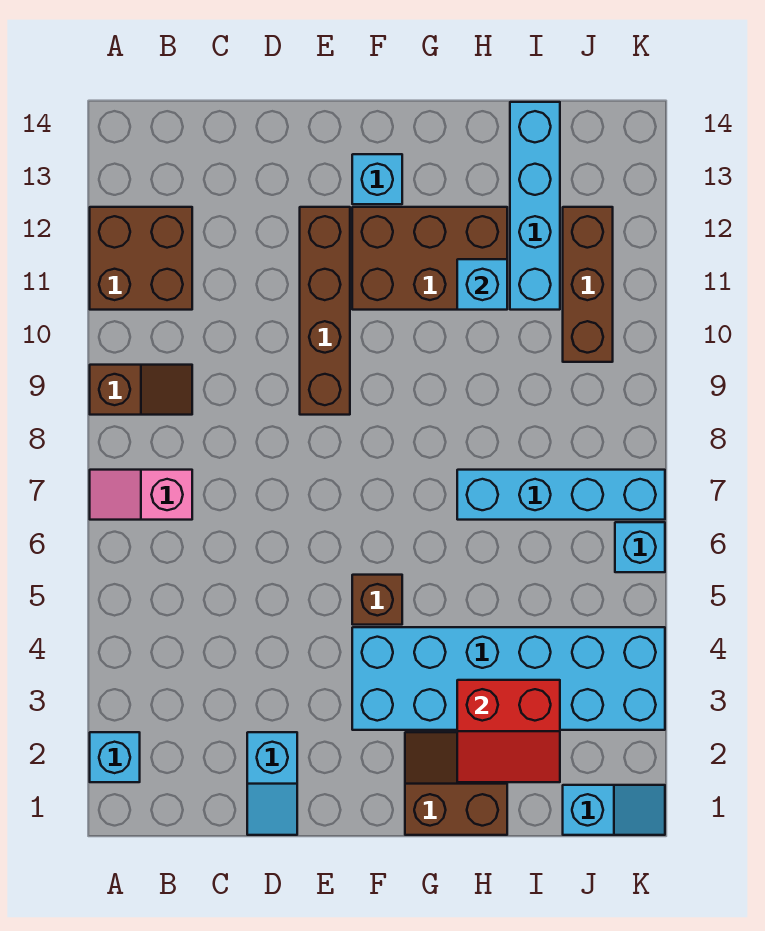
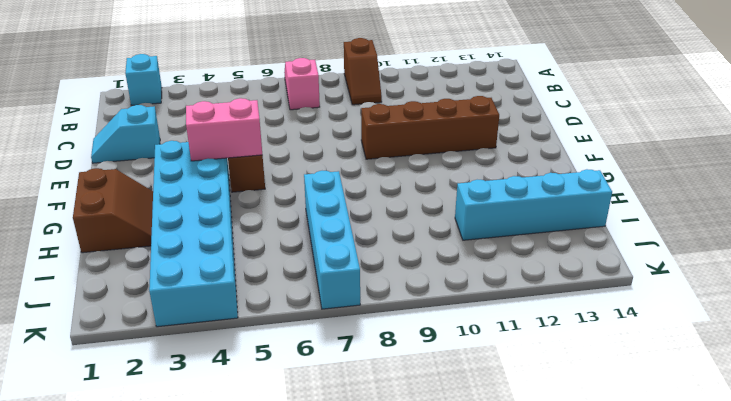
pink 1x2 brick [186,98,262,161] -> none
none -> brown 2x2 brick [90,207,192,310]
none -> brown 2x3 brick [352,207,507,310]
none -> cyan 1x1 brick [352,154,402,204]

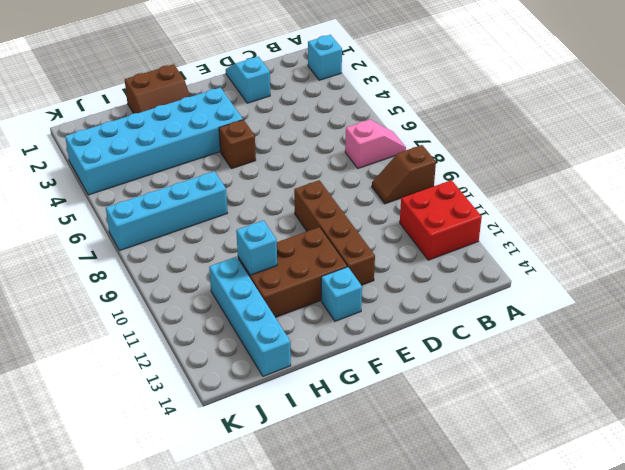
red 2x2 brick [400,180,482,260] -> brown 2x2 brick [90,207,192,310]
none -> cyan 1x2 slope [563,785,665,835]
none -> brown 1x3 brick [563,207,613,362]
none -> cyan 1x1 brick [615,522,665,572]

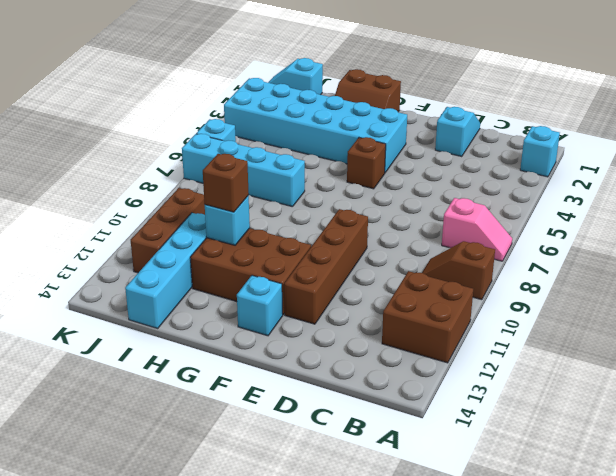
brown 1x1 brick [203,154,249,212] -> none
none -> red 2x2 slope [457,680,560,782]

